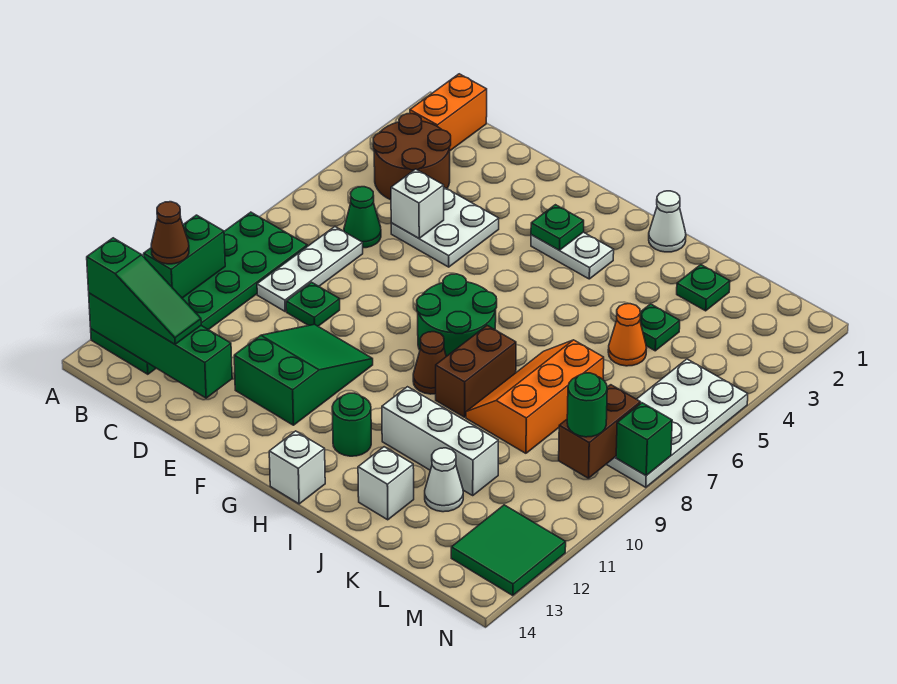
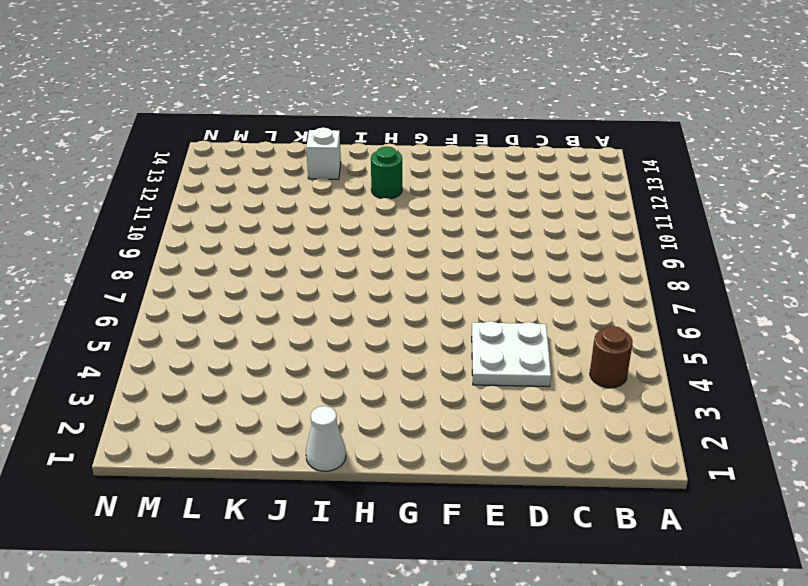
brown 1x1 round brick [590,326,633,388] -> brown 2x2 round brick [373,114,451,200]
none -> green 2x6 plate [91,212,307,374]
none -> orange 1x2 brick [410,74,487,151]
none -> green 1x1 cone [344,187,381,248]
none -> white 1x3 plate [257,227,363,311]

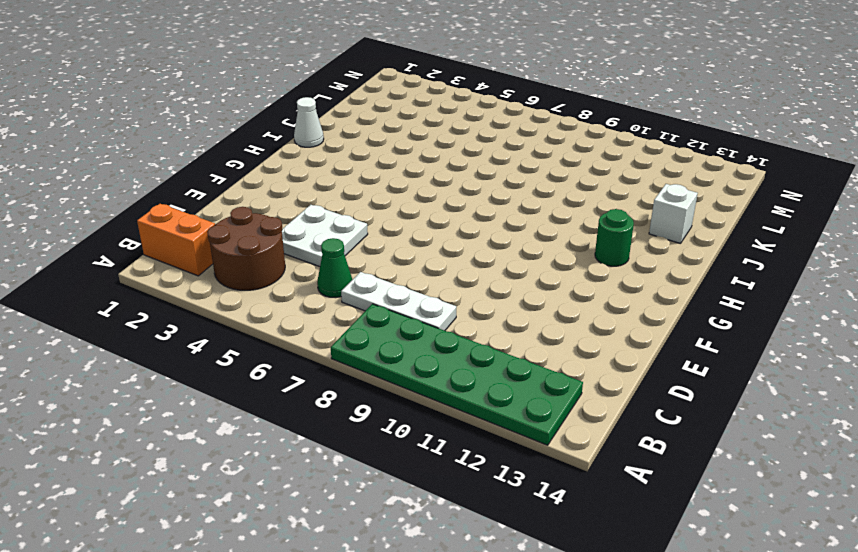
none -> green 1x1 plate [286,282,340,326]
none -> green 2x3 slope [234,324,373,425]
none -> white 1x2 plate [531,232,614,279]
none -> green 2x2 round brick [417,274,497,356]

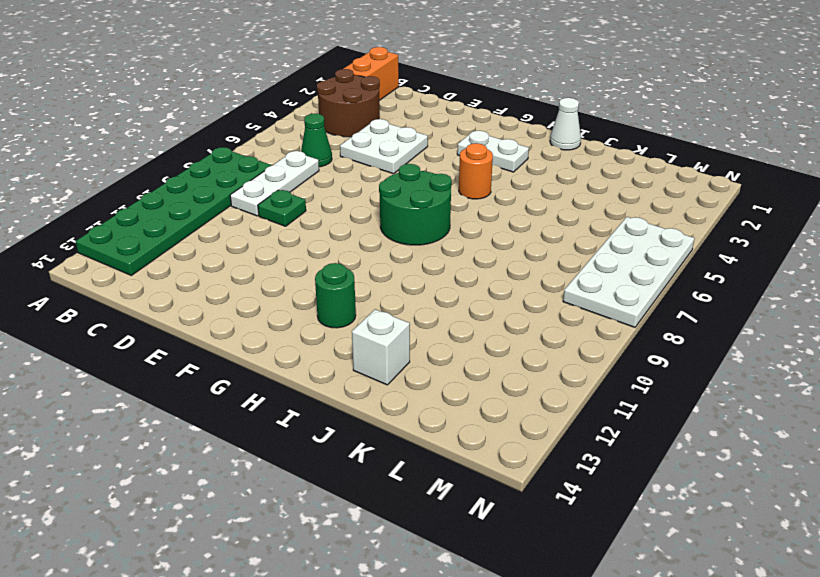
orange 1x1 round brick [459,143,493,199] -> none
none -> green 2x3 slope [234,324,373,425]
none -> brown 1x1 cone [413,332,446,394]
none -> white 1x1 brick [269,431,325,504]
none -> brown 1x2 brick [436,326,516,417]

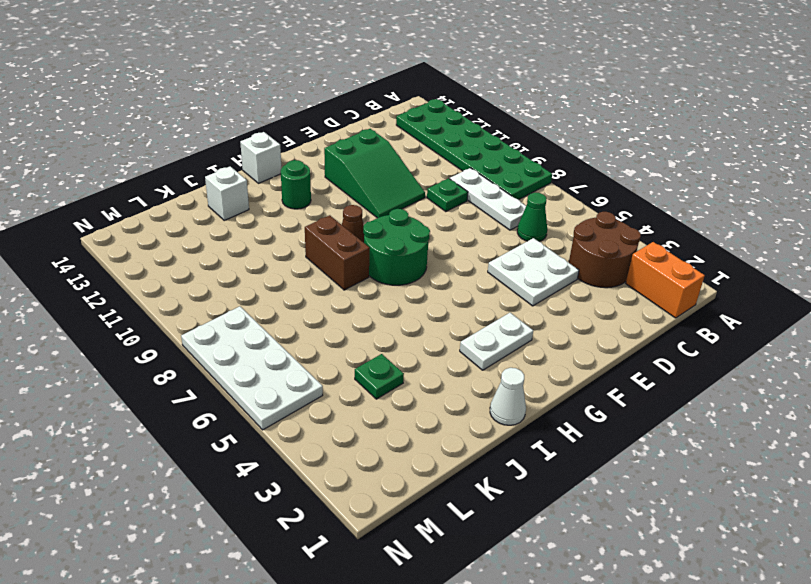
none -> white 1x3 brick [382,387,498,495]
none -> orange 2x3 slope [466,340,604,453]
none -> green 1x1 plate [677,265,730,311]
none -> orange 1x1 cone [608,304,646,366]

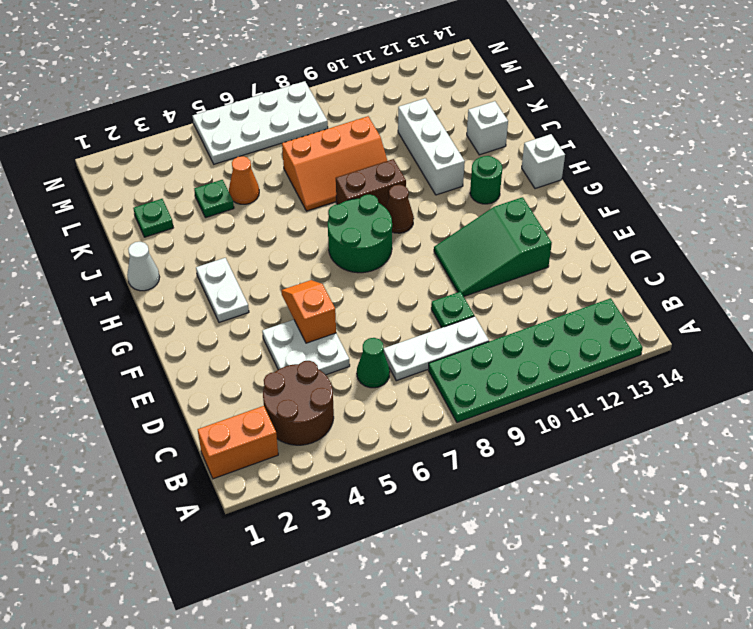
orange 1x2 slope [281,280,336,343] -> none
none -> white 1x1 cone [425,448,463,512]
none -> green 2x2 tile [451,505,566,596]
none -> green 1x2 brick [144,215,225,298]
none -> green 1x4 brick [89,293,232,398]

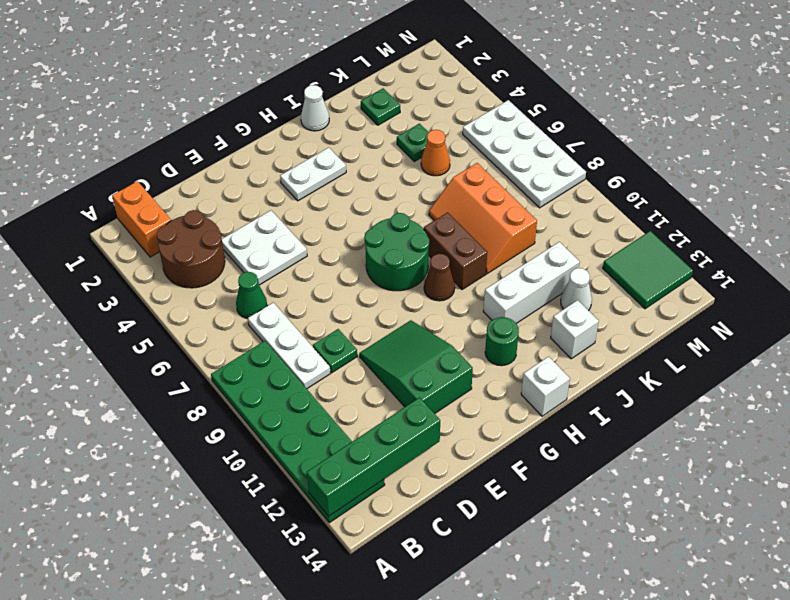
none -> green 1x2 brick [144,215,225,298]
none -> white 1x1 brick [391,169,444,238]
none -> green 1x1 plate [531,205,584,250]
none -> brown 1x2 brick [559,385,641,478]

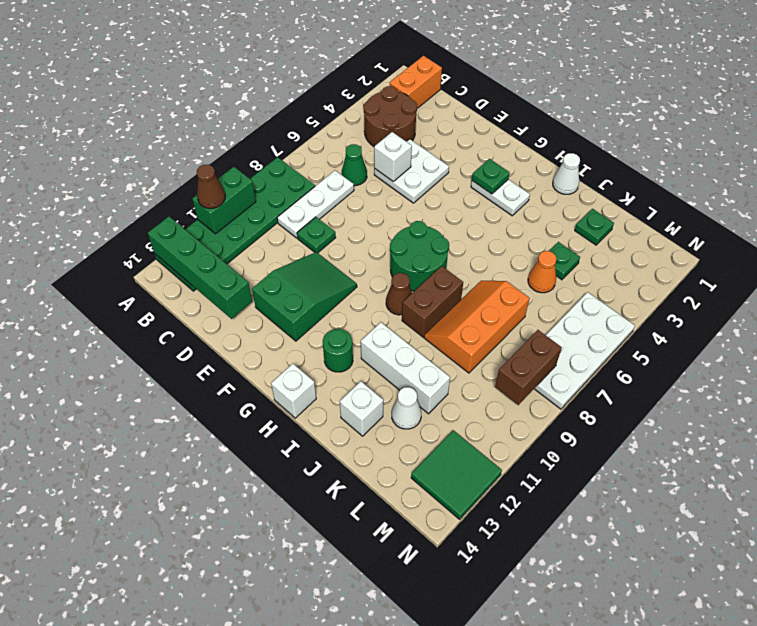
none -> green 1x1 brick [616,403,672,475]
none -> green 1x3 slope [87,238,201,344]
none -> green 1x1 round brick [567,373,607,437]

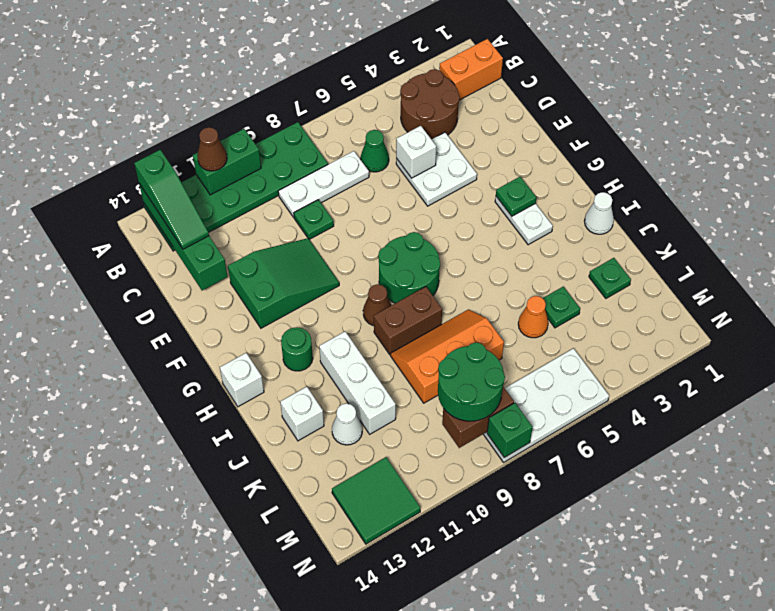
green 2x2 round brick [438,342,505,421] -> green 1x1 round brick [567,373,607,437]

